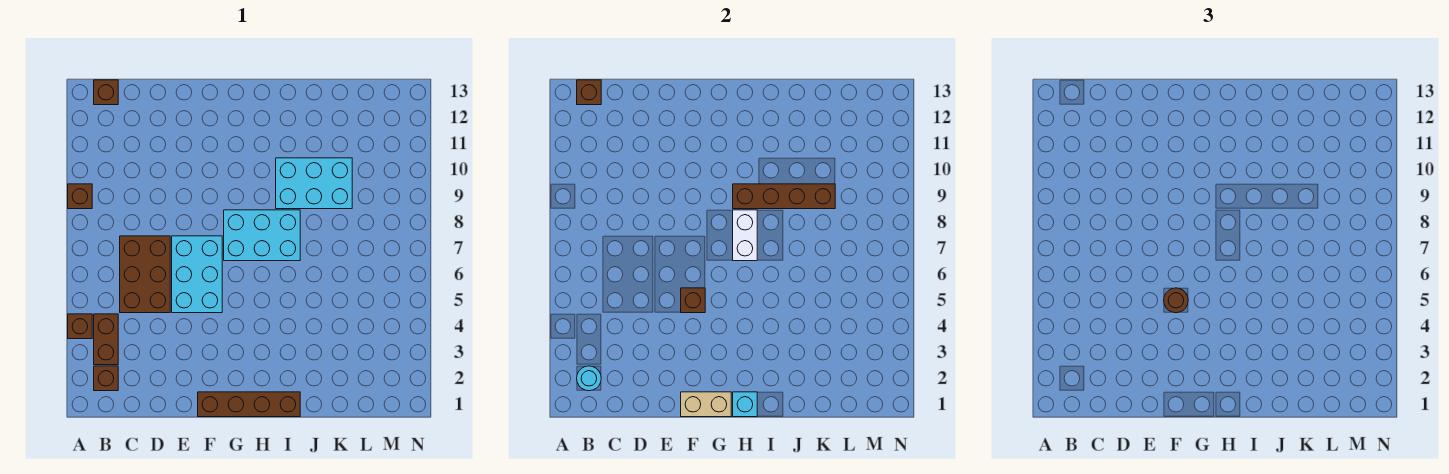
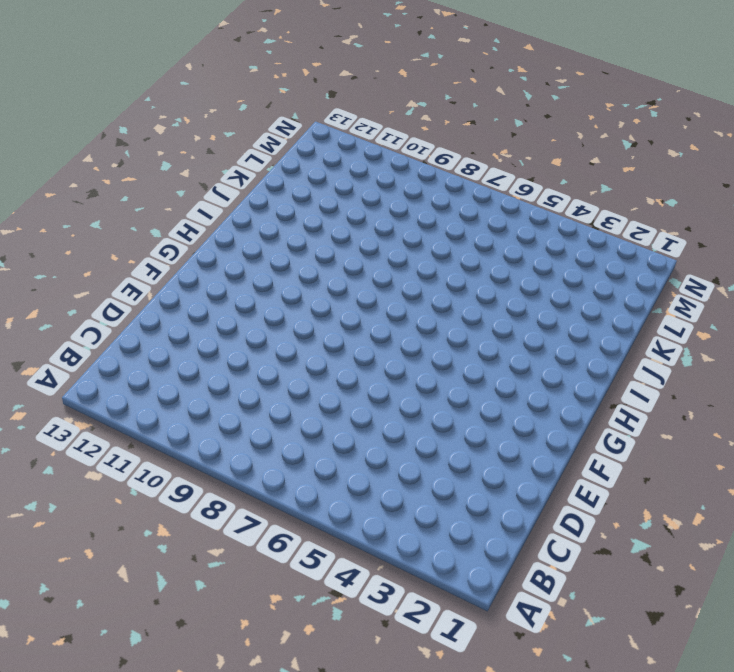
none -> brown 1x1 brick [68,314,92,339]
none -> brown 1x1 brick [68,184,92,209]
none -> brown 1x1 brick [94,366,118,391]

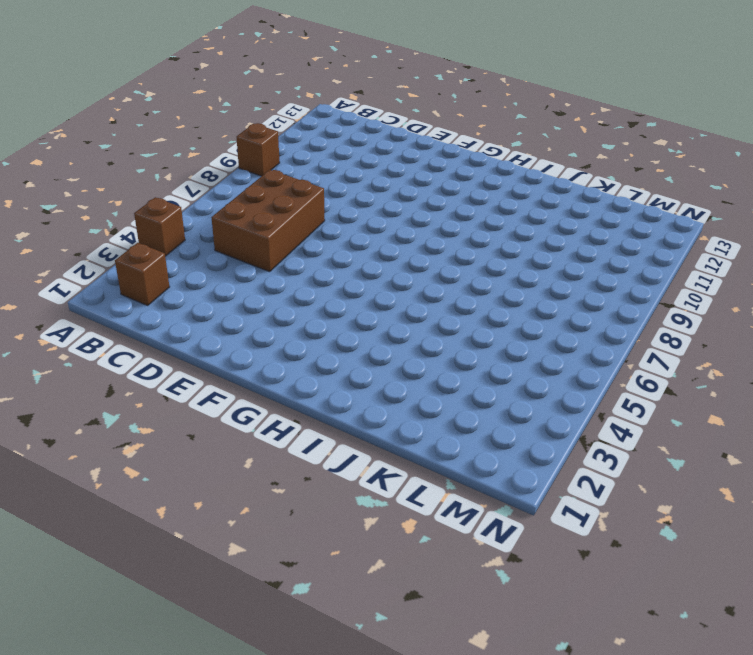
none -> brown 1x2 brick [94,314,118,365]
none -> brown 1x1 brick [94,80,118,105]
none -> cyan 2x3 brick [172,236,222,313]

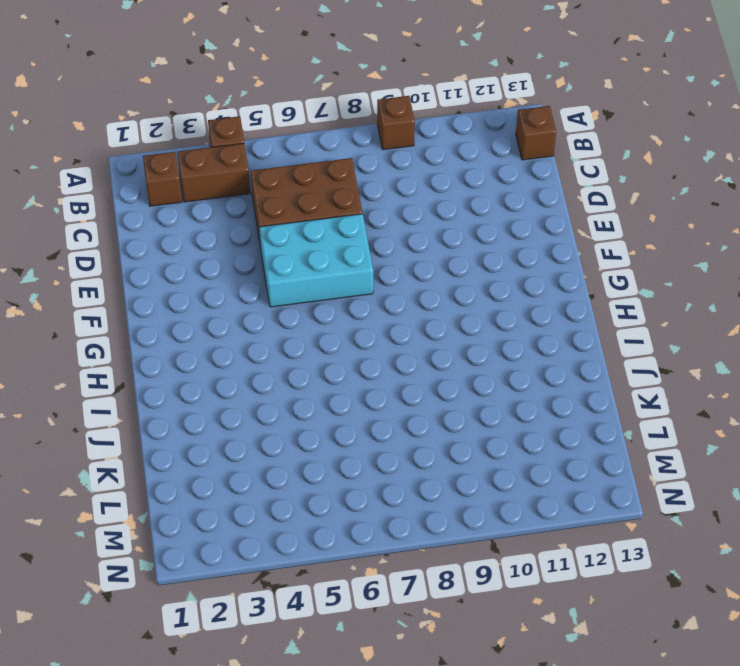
none -> brown 1x4 brick [198,392,300,417]
none -> cyan 2x3 brick [224,210,300,261]
none -> cyan 2x3 brick [276,158,352,209]

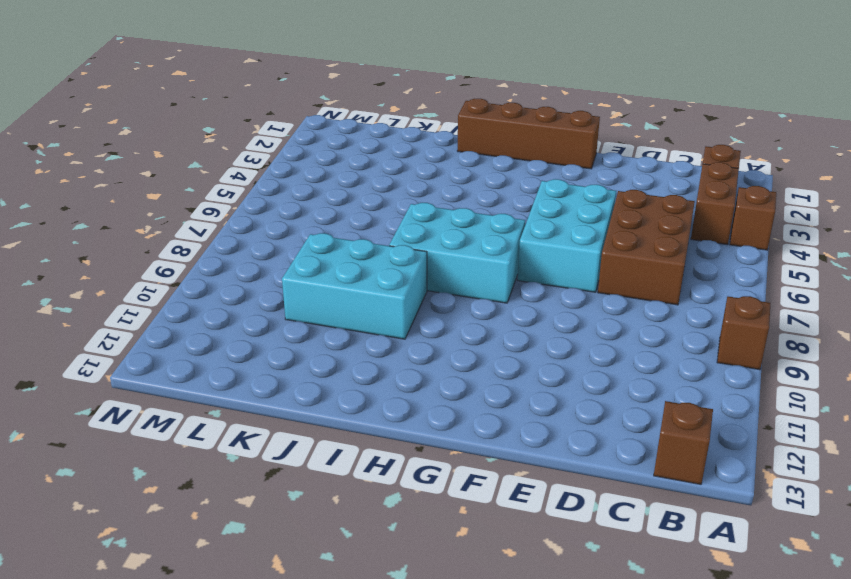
none -> cyan 1x1 round brick [577,366,601,391]
none -> brown 1x1 brick [577,80,601,105]
none -> tan 1x2 brick [681,392,731,417]

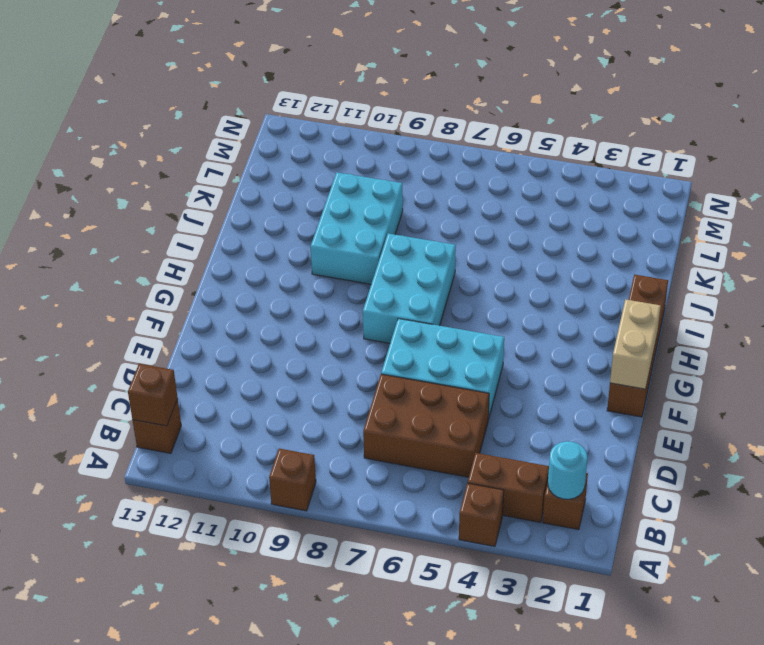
none -> brown 1x1 brick [681,288,705,313]
none -> cyan 1x1 brick [733,392,757,417]
none -> white 1x2 brick [733,210,757,261]

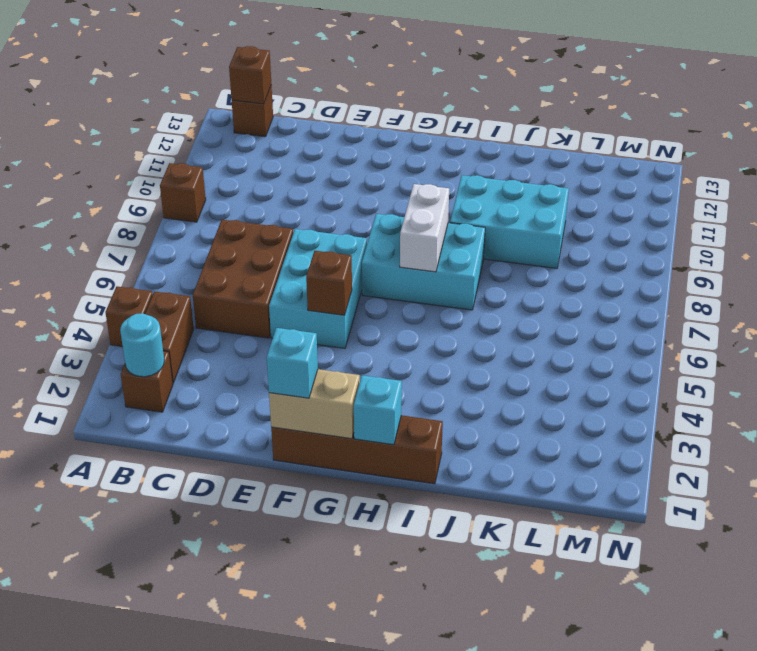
cyan 1x1 brick [267,328,318,398] -> none
none -> brown 1x4 brick [733,184,835,209]
none -> brown 1x1 round brick [1164,288,1188,313]

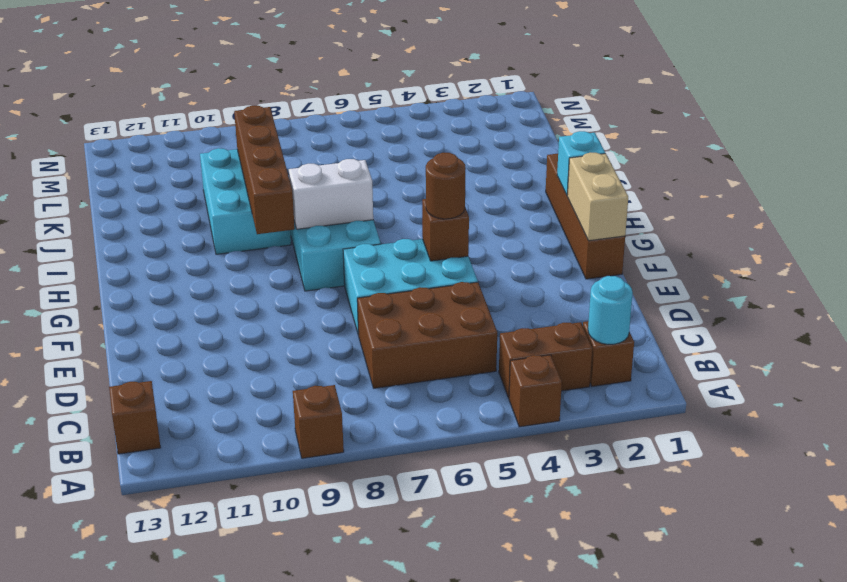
none -> brown 1x1 brick [577,80,601,105]

